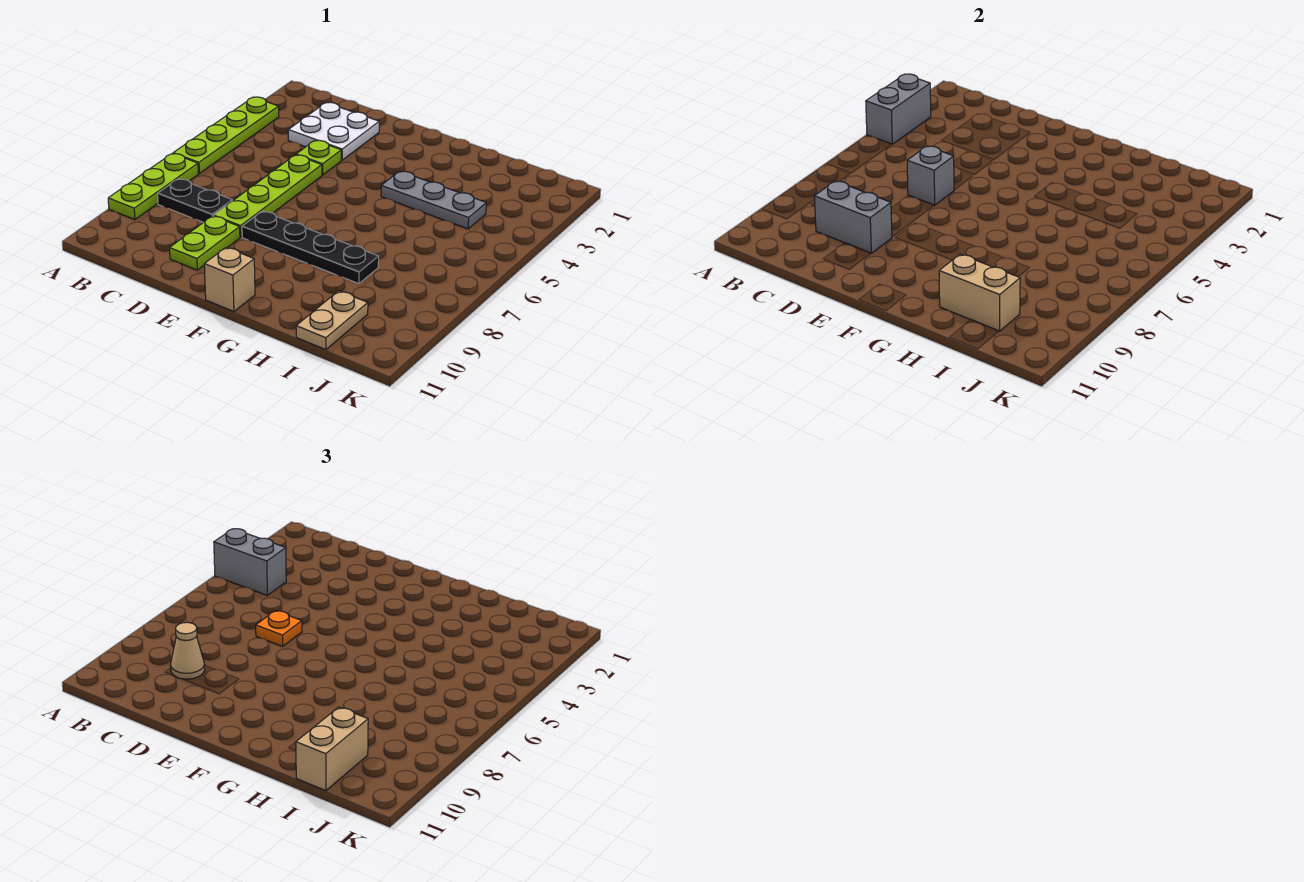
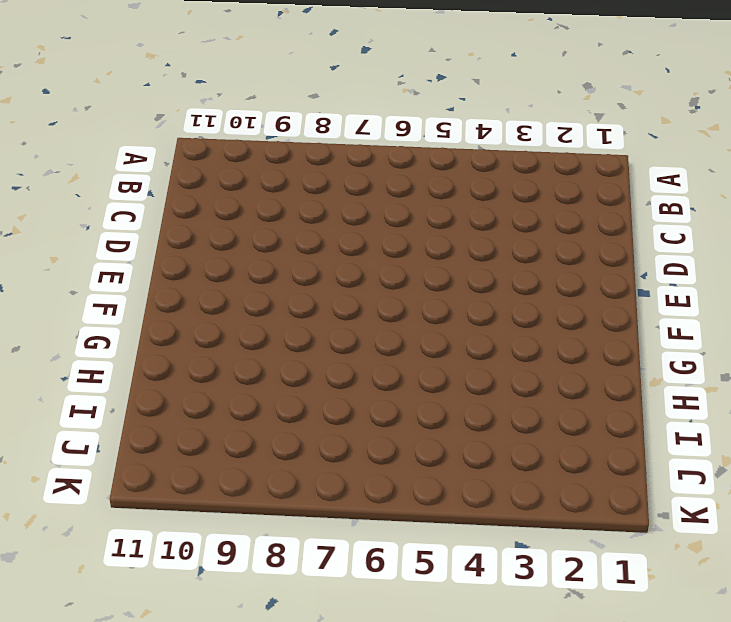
none -> lime 1x4 plate [173,97,279,173]
none -> lime 1x3 plate [108,153,198,220]
none -> black 1x2 plate [158,179,232,222]

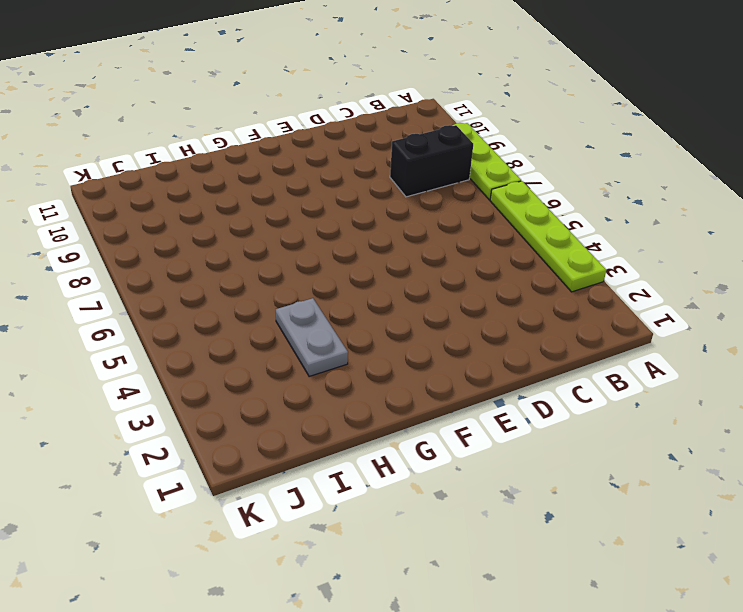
black 1x2 brick [390,125,473,197] -> black 1x2 plate [158,179,232,222]
grey 1x2 plate [276,298,348,376] -> grey 1x3 plate [381,171,486,229]
none -> white 2x2 plate [288,102,379,160]
none -> lime 1x1 plate [296,140,341,175]
none -> lime 1x4 plate [214,155,322,237]

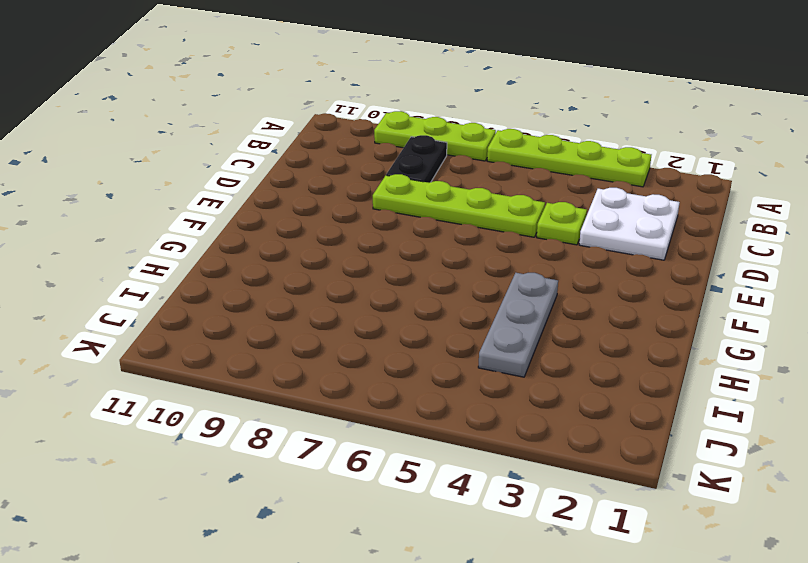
none -> lime 1x2 plate [170,216,240,270]
none -> black 1x4 plate [242,211,379,284]
none -> tan 1x1 brick [204,248,255,312]

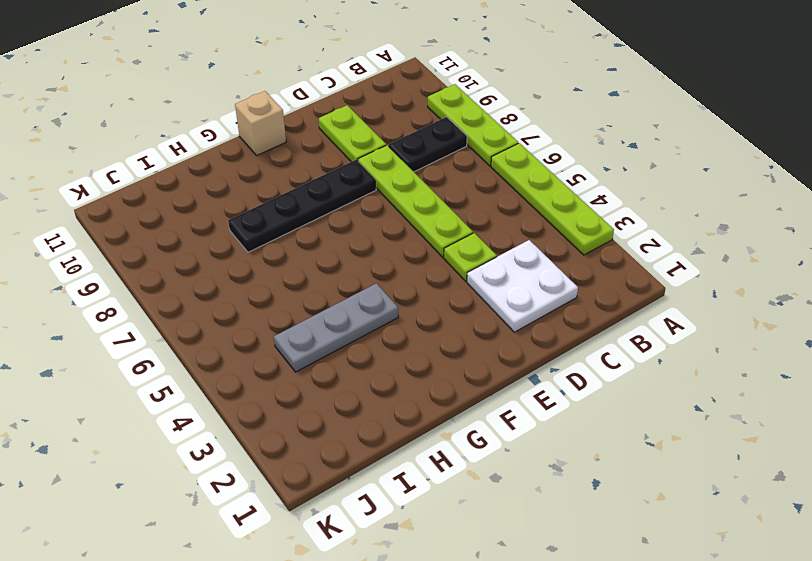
none -> tan 1x2 plate [296,291,368,350]
none -> grey 1x2 brick [866,74,931,144]
none -> grey 1x2 brick [814,181,892,253]

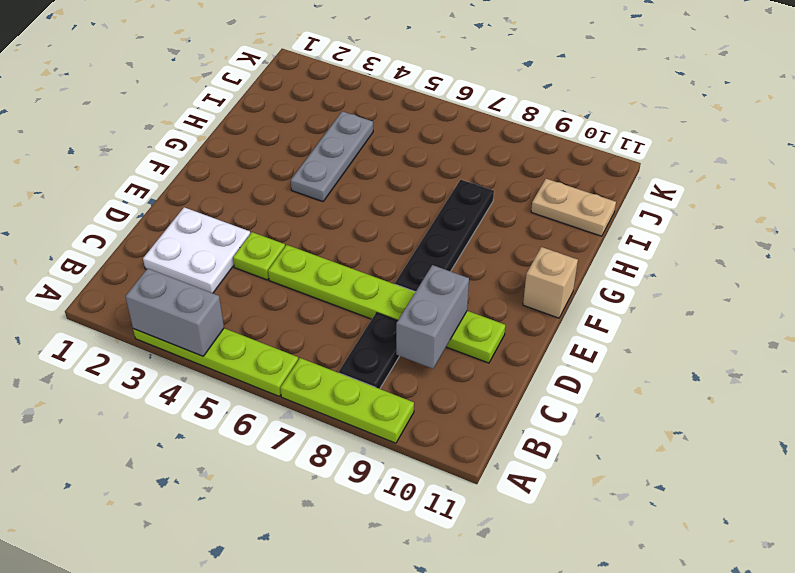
none -> grey 1x1 brick [907,146,954,205]
none -> tan 1x2 brick [939,254,1020,331]
none -> grey 1x2 brick [214,529,286,595]

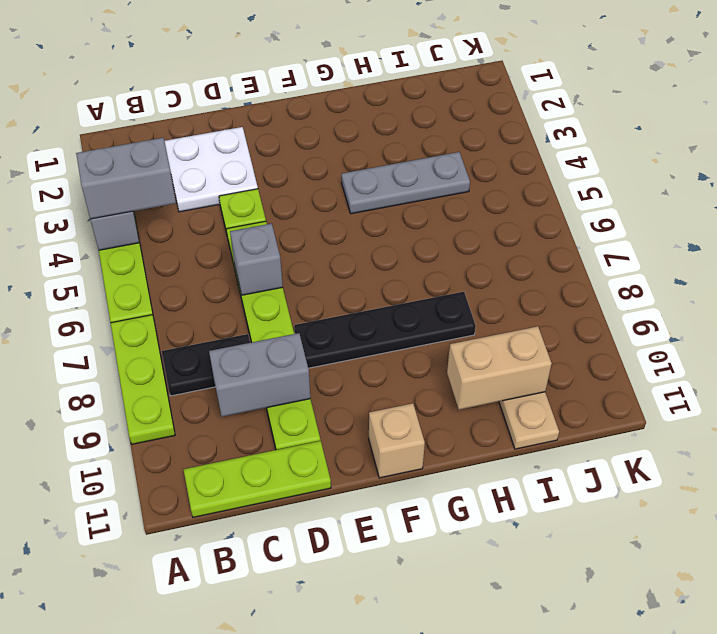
lime 1x3 plate [184,441,331,517] -> none
none -> tan 1x1 cone [171,622,205,679]
none -> orange 1x1 plate [256,611,302,646]
none -> tan 1x2 brick [296,707,368,791]

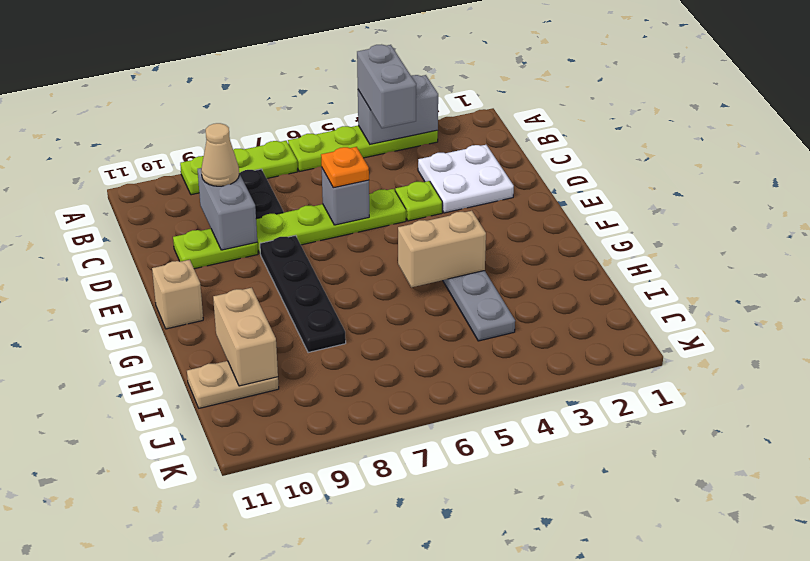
tan 1x2 brick [398,211,486,287] -> tan 1x2 brick moved to [296,707,368,791]

